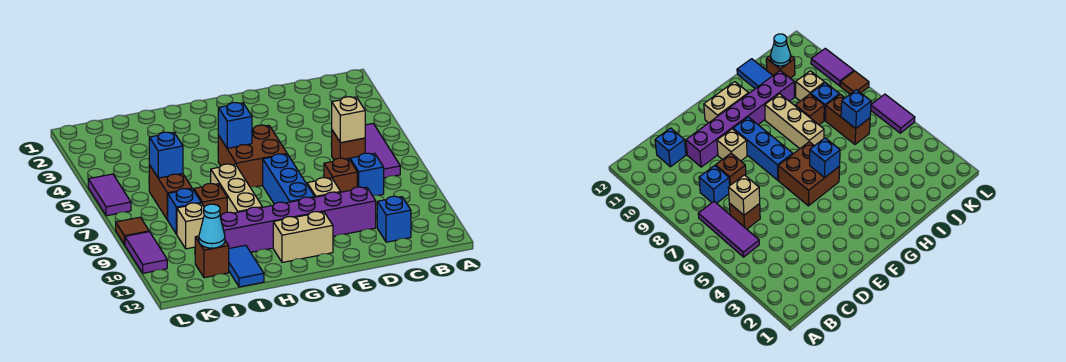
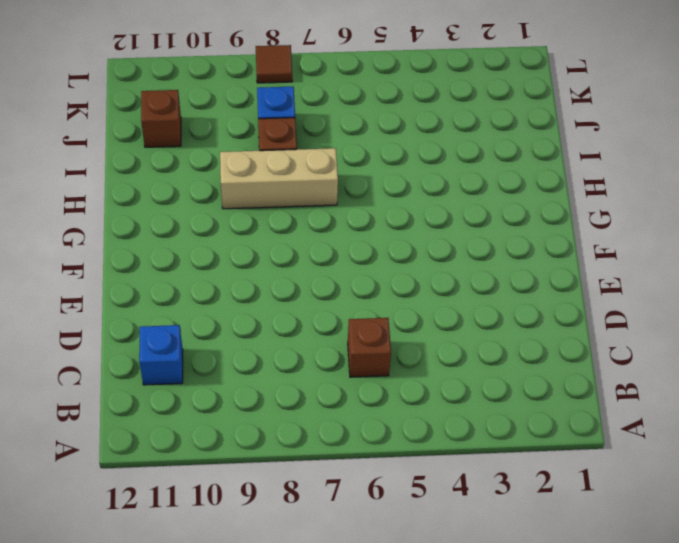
none -> purple 1x3 tile [365,124,400,178]
none -> blue 1x1 brick [350,153,384,196]
none -> brown 1x1 brick [324,158,357,192]

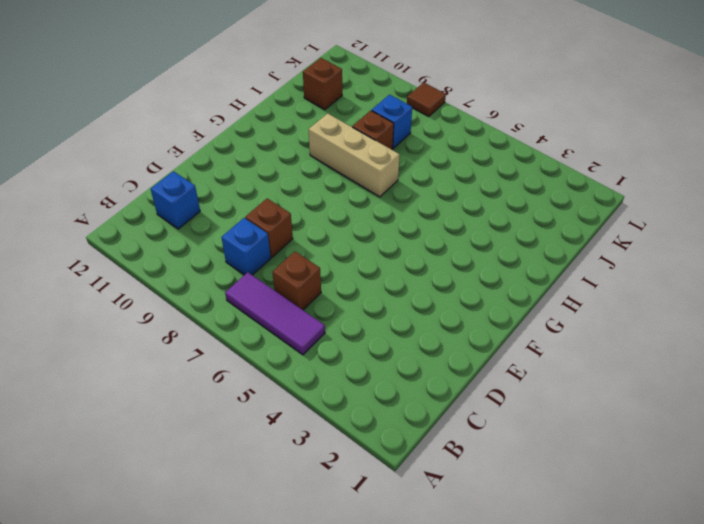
none -> purple 1x6 brick [220,187,376,252]
none -> tan 1x1 brick [307,178,340,197]
none -> brown 2x2 brick [218,125,287,187]

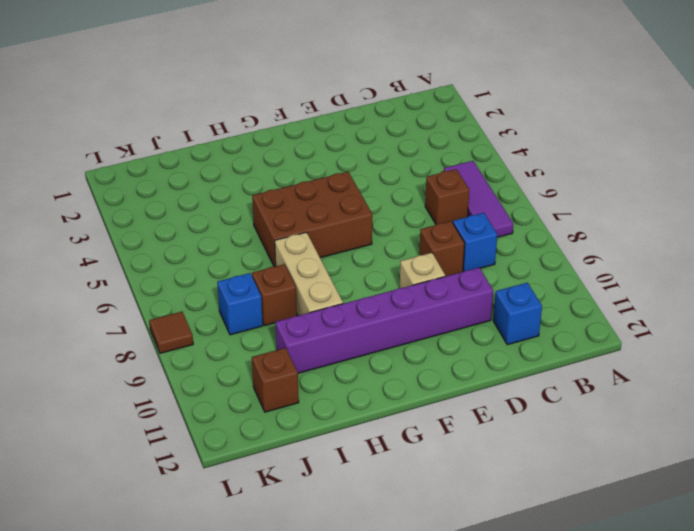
brown 2x3 brick [252,172,372,267] -> brown 2x2 brick [218,125,287,187]
none -> blue 1x3 brick [263,154,314,204]
none -> tan 1x2 brick [273,212,333,262]
none -> blue 1x2 tile [229,245,264,287]

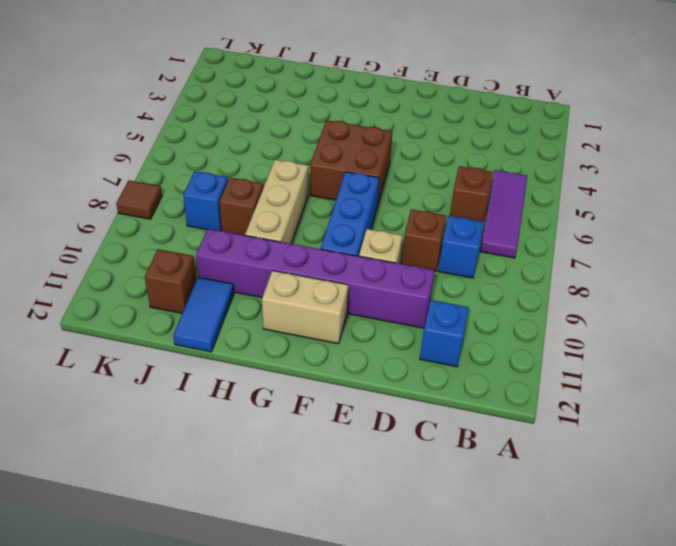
none -> brown 1x2 brick [149,165,192,220]
none -> tan 1x1 brick [177,203,204,249]
none -> purple 1x2 tile [88,174,131,216]

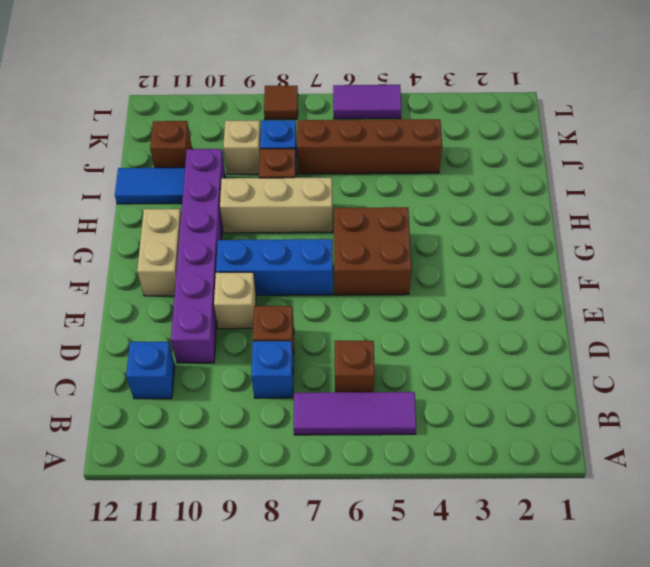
brown 1x4 brick [297,119,442,174] -> brown 1x2 brick [149,165,192,220]
none -> purple 1x2 tile [125,232,167,273]
none -> tan 1x1 brick [332,97,365,143]
none -> blue 1x1 brick [218,103,252,148]

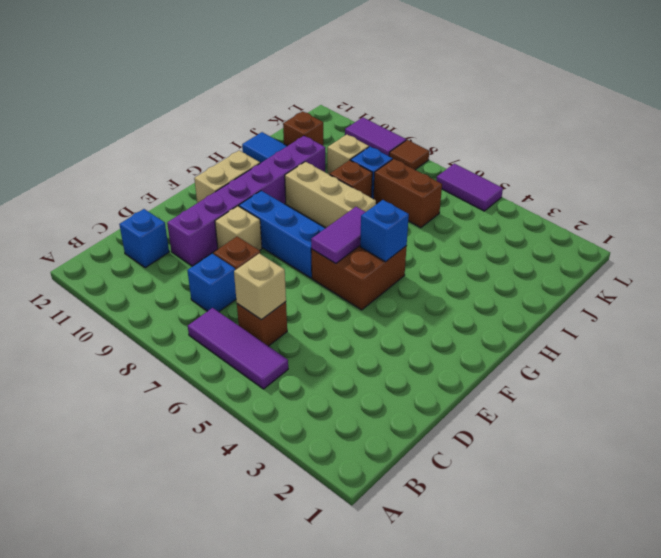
purple 1x2 tile [311,207,365,264] -> none
none -> blue 1x1 brick [149,132,183,178]
none -> cyan 1x1 cone [199,204,225,248]

